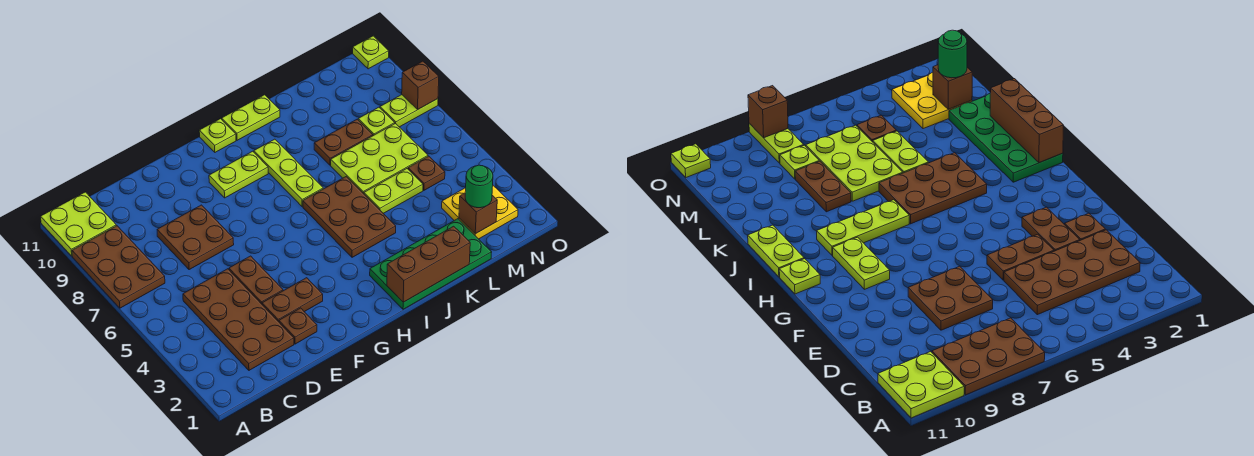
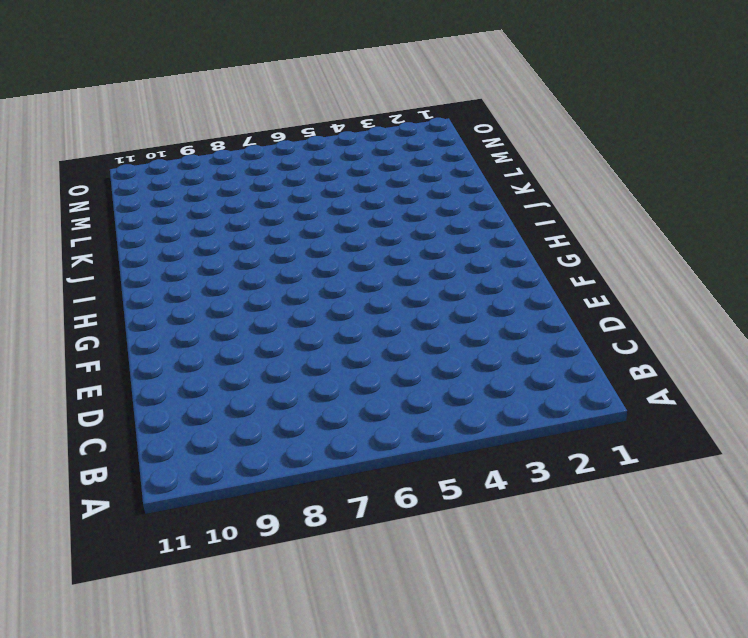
none -> brown 2x3 plate [72,226,165,308]
none -> lime 2x2 plate [41,192,116,256]
none -> brown 2x4 plate [183,269,294,370]

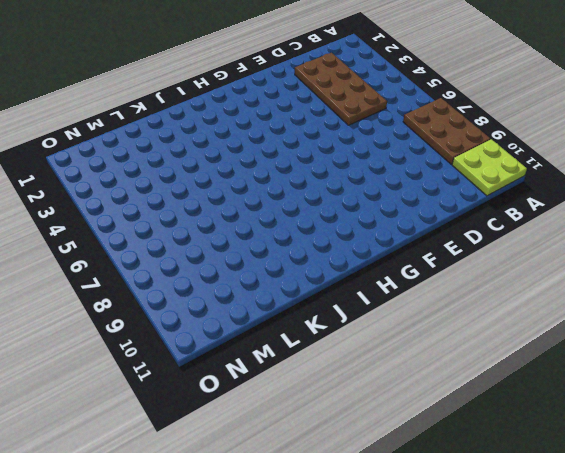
none -> brown 2x2 plate [157,205,234,270]
none -> brown 1x1 plate [279,308,317,344]
none -> brown 1x2 plate [262,278,323,322]

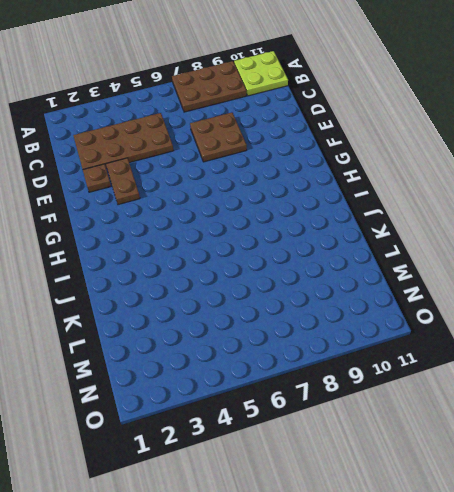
none -> brown 1x2 plate [229,256,283,304]
none -> lime 1x2 plate [209,151,268,198]
none -> lime 1x1 plate [199,119,236,152]

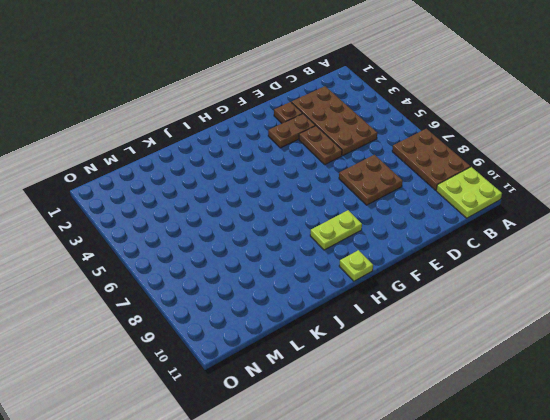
none -> green 2x4 plate [370,219,492,309]
none -> brown 2x3 plate [303,177,396,257]
none -> lime 1x3 plate [254,139,323,207]

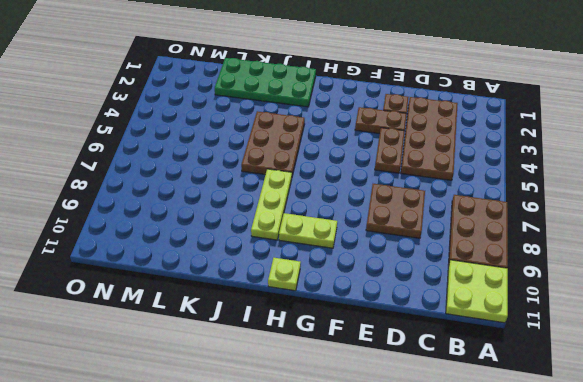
none -> lime 1x2 plate [222,95,280,140]
none -> lime 1x2 plate [364,169,423,213]
none -> lime 2x3 plate [331,123,428,194]

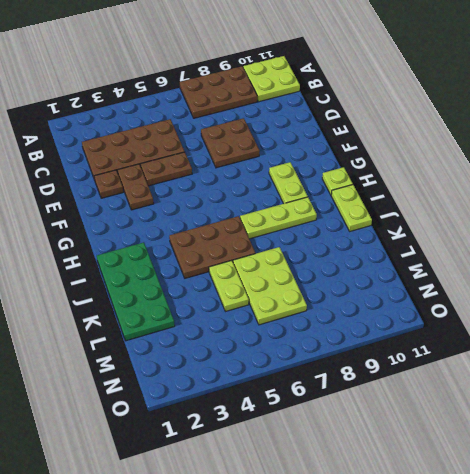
none -> brown 1x2 plate [314,119,373,165]
none -> yellow 2x2 plate [442,186,518,239]
none -> brown 1x1 plate [408,156,445,190]

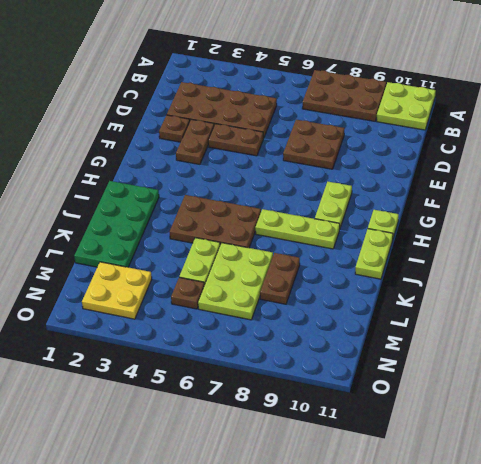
none -> lime 1x1 plate [358,107,395,136]
none -> lime 1x2 plate [380,95,438,127]
none -> lime 1x1 plate [353,36,389,69]

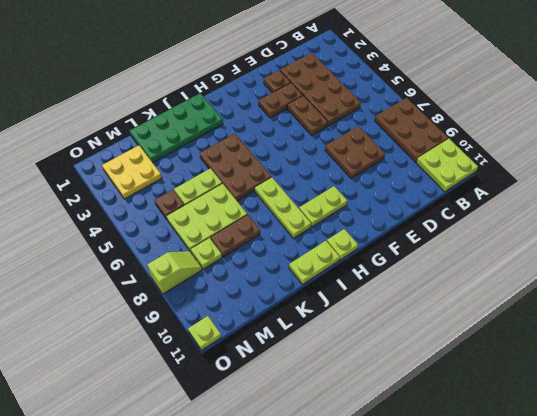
lime 1x2 slope [147,251,202,294] -> lime 1x2 plate [380,95,438,127]
none -> brown 1x3 brick [387,226,470,302]
none -> brown 1x1 brick [459,193,497,234]
none -> brown 1x1 brick [402,61,439,110]

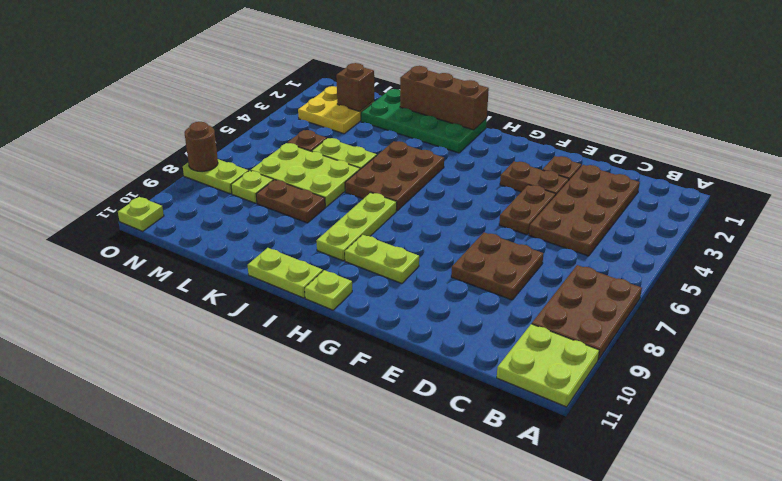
brown 1x1 round brick [185,122,218,172] -> brown 1x1 brick [402,61,439,110]
none -> green 1x1 round brick [465,165,493,208]

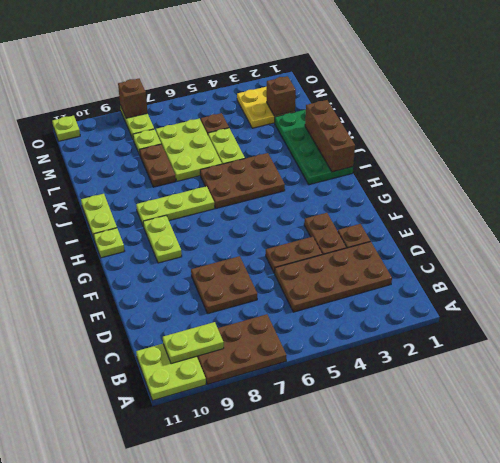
lime 1x2 plate [163,322,224,364] -> none
none -> green 1x1 round brick [465,165,493,208]

